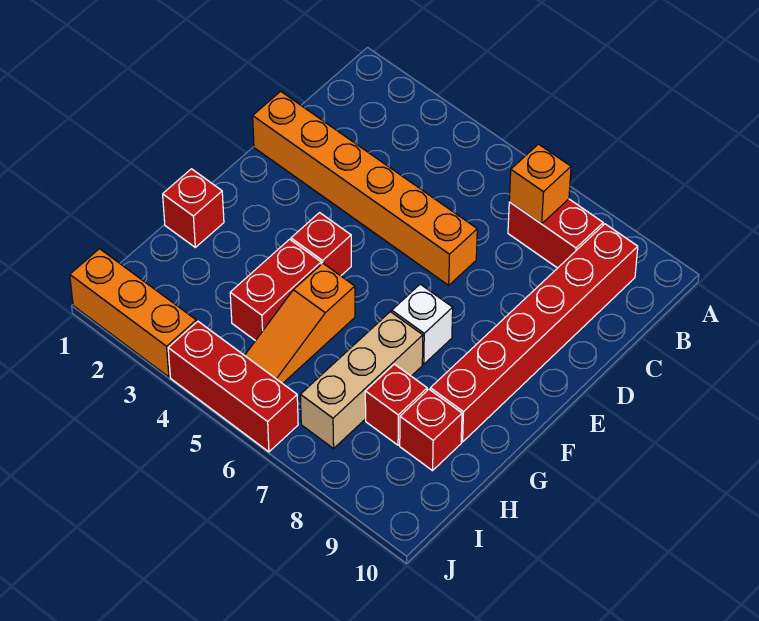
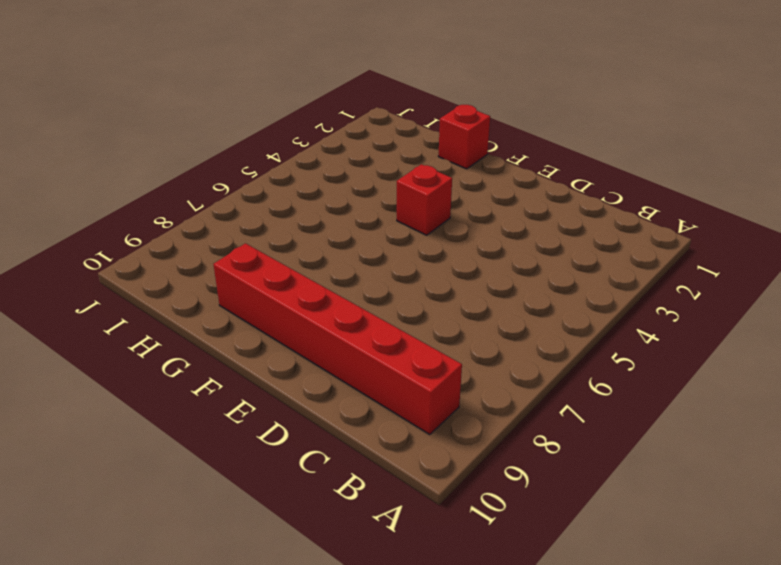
none -> red 1x2 brick [508,199,603,268]
none -> orange 1x6 brick [253,91,477,285]
none -> white 1x1 brick [392,284,453,364]

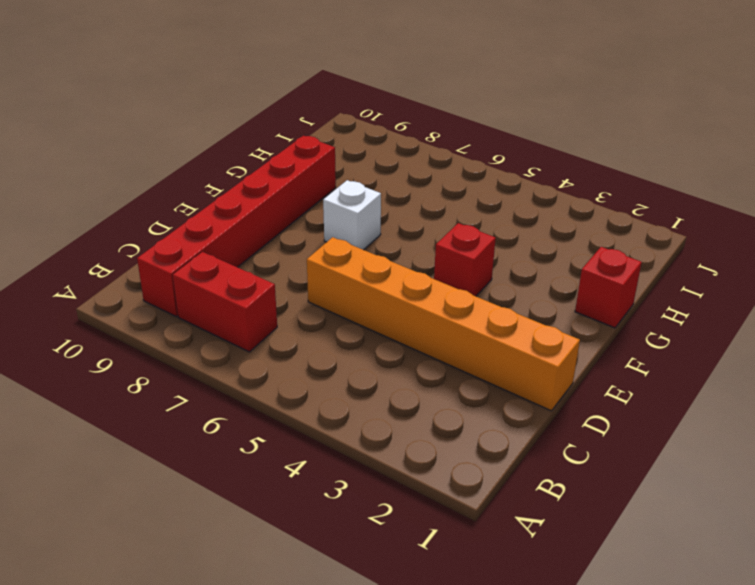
none -> red 1x2 brick [230,239,321,341]
none -> orange 1x3 slope [245,263,355,384]
none -> tan 1x3 brick [300,312,423,449]

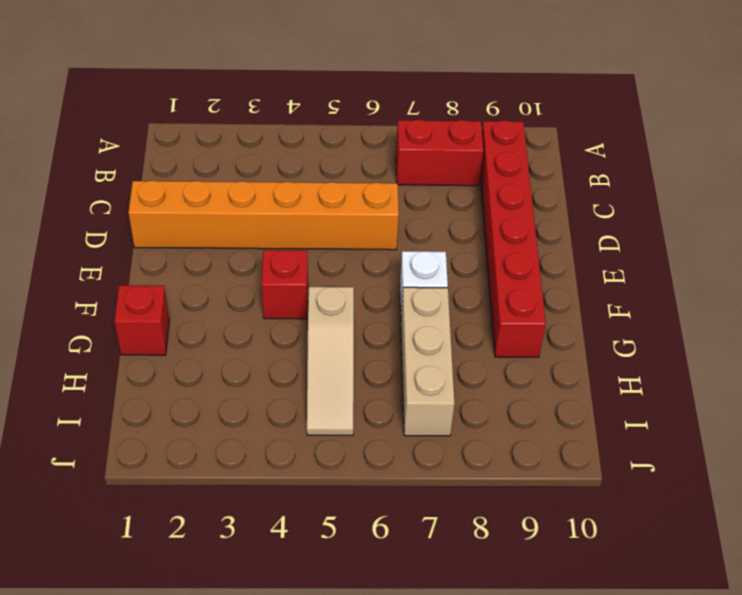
tan 1x3 slope [307,287,354,435] -> orange 1x3 slope [245,263,355,384]
none -> red 1x2 brick [230,239,321,341]
none -> red 1x1 brick [365,364,427,445]
none -> red 1x1 brick [400,389,462,471]

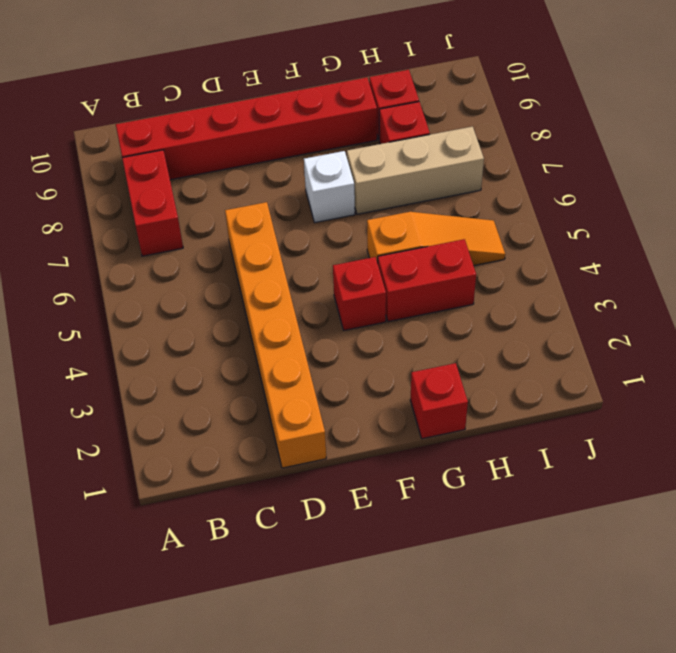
none -> orange 1x3 brick [70,249,196,377]
none -> red 1x3 brick [168,321,298,452]
none -> orange 1x1 brick [509,144,571,224]

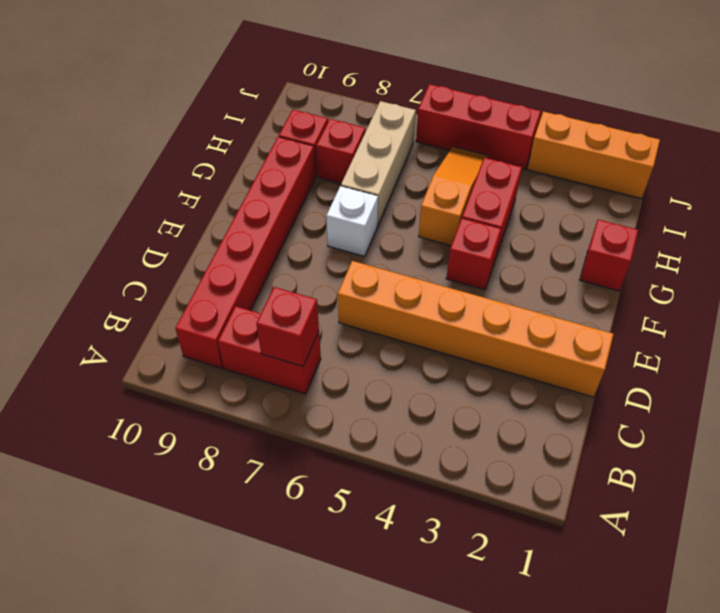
red 1x1 brick [256,287,319,366] -> orange 1x1 brick [509,144,571,224]

